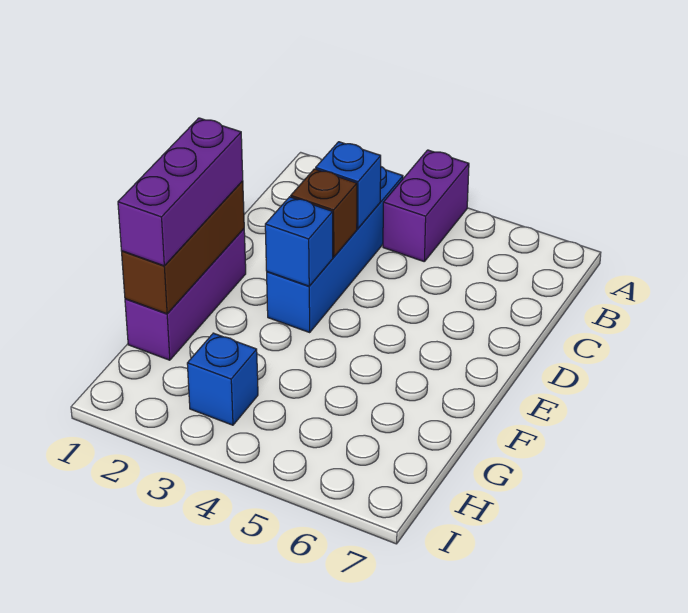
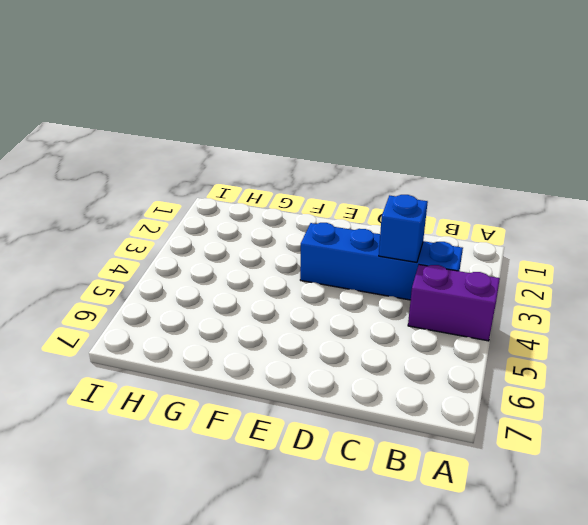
none -> purple 1x3 brick [125,229,246,360]
none -> blue 1x1 brick [187,333,258,425]

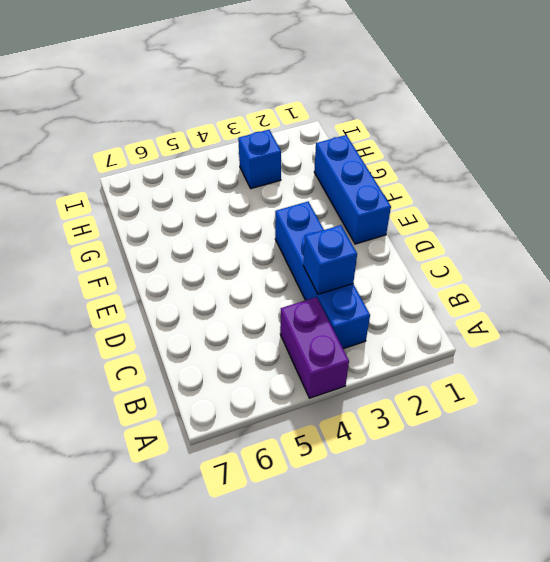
blue 1x3 brick [314,135,391,244] -> purple 1x3 brick [125,229,246,360]
none -> brown 1x1 brick [291,169,357,257]
none -> brown 1x3 brick [122,181,244,314]

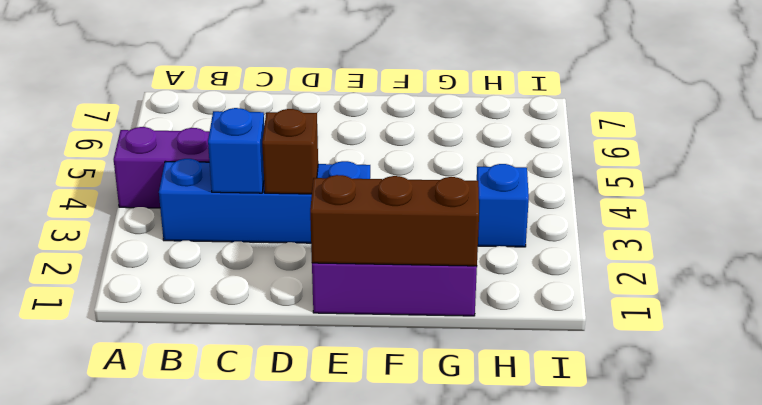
none -> blue 1x1 brick [265,197,333,286]
none -> purple 1x3 brick [118,118,243,266]

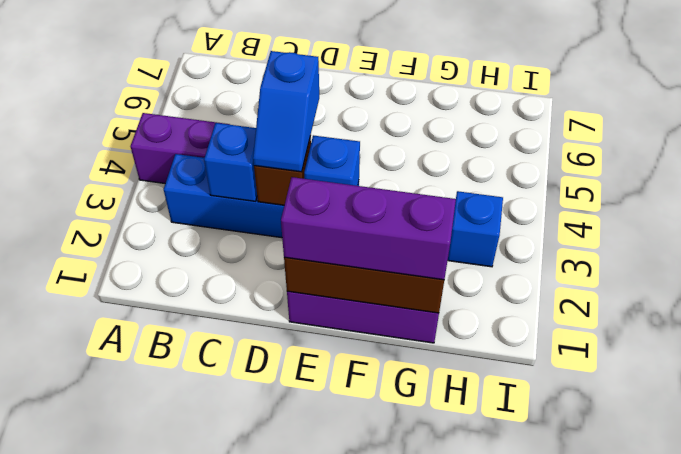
blue 1x2 slope [253,51,319,172] -> none

